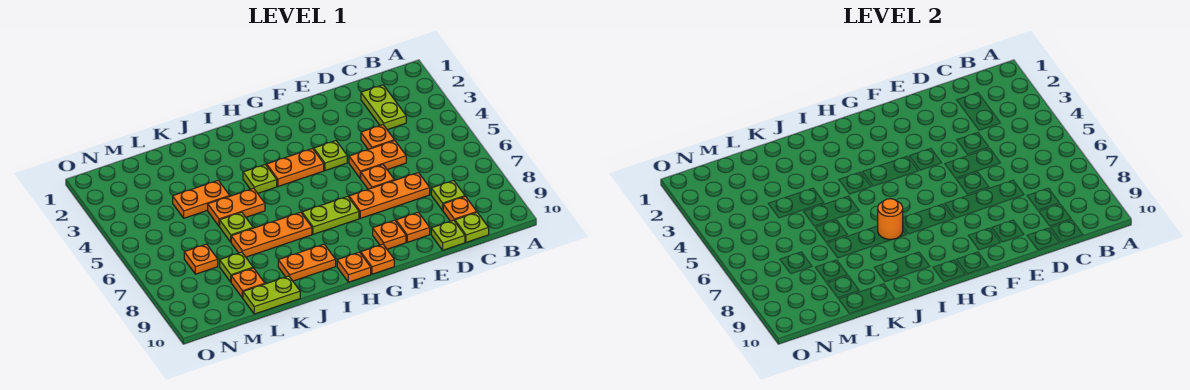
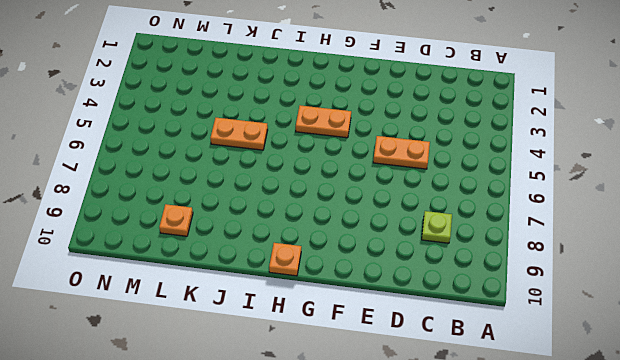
none -> lime 1x2 plate [361,85,406,130]
none -> orange 1x1 plate [443,196,477,221]
none -> lime 1x1 plate [455,213,489,242]

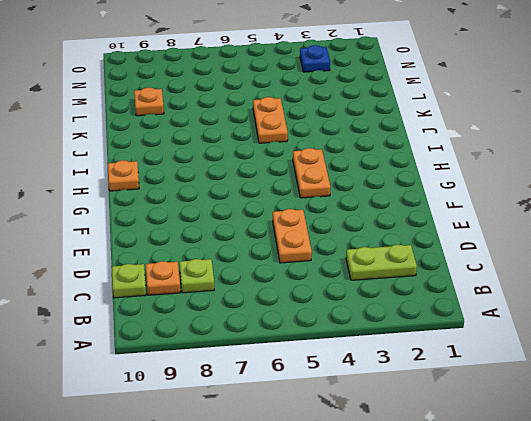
blue 1x1 plate [300,45,330,72] -> none
none -> orange 1x1 plate [361,125,394,149]
none -> orange 1x3 plate [349,173,430,218]
none -> lime 1x1 plate [431,220,465,250]

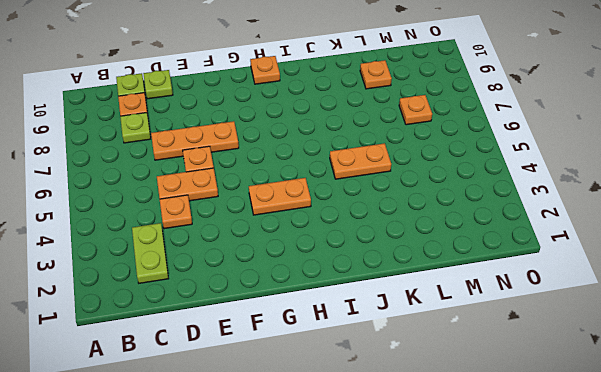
none -> orange 1x1 plate [396,212,430,242]
none -> lime 1x1 plate [314,141,347,171]
none -> orange 1x1 plate [373,220,406,249]

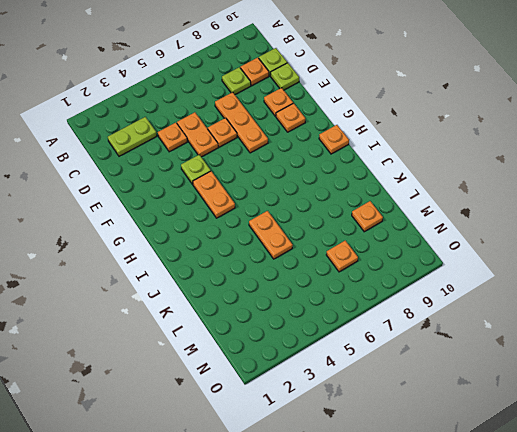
none -> lime 1x2 plate [302,196,359,234]
none -> orange 1x1 plate [361,244,394,274]
none -> lime 1x1 plate [243,164,277,193]

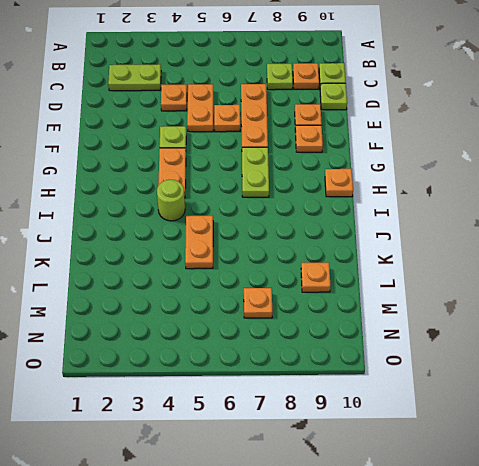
lime 1x1 round brick [157,180,185,221] -> lime 1x1 plate [243,164,277,193]
none -> orange 1x1 plate [361,244,394,274]
none -> orange 1x3 plate [231,212,312,257]
none -> orange 1x2 plate [278,244,336,281]

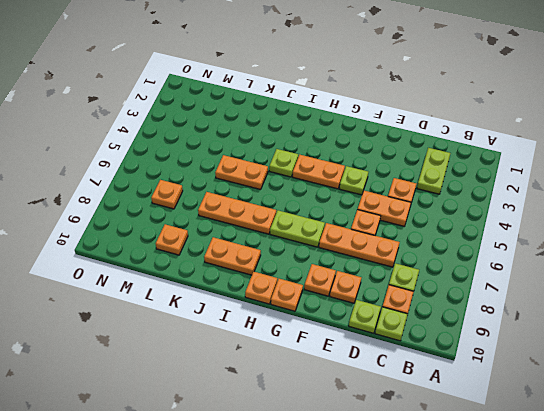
none -> orange 1x2 plate [173,180,229,218]
none -> lime 1x1 plate [220,212,253,242]
none -> lime 1x2 plate [243,276,300,314]

